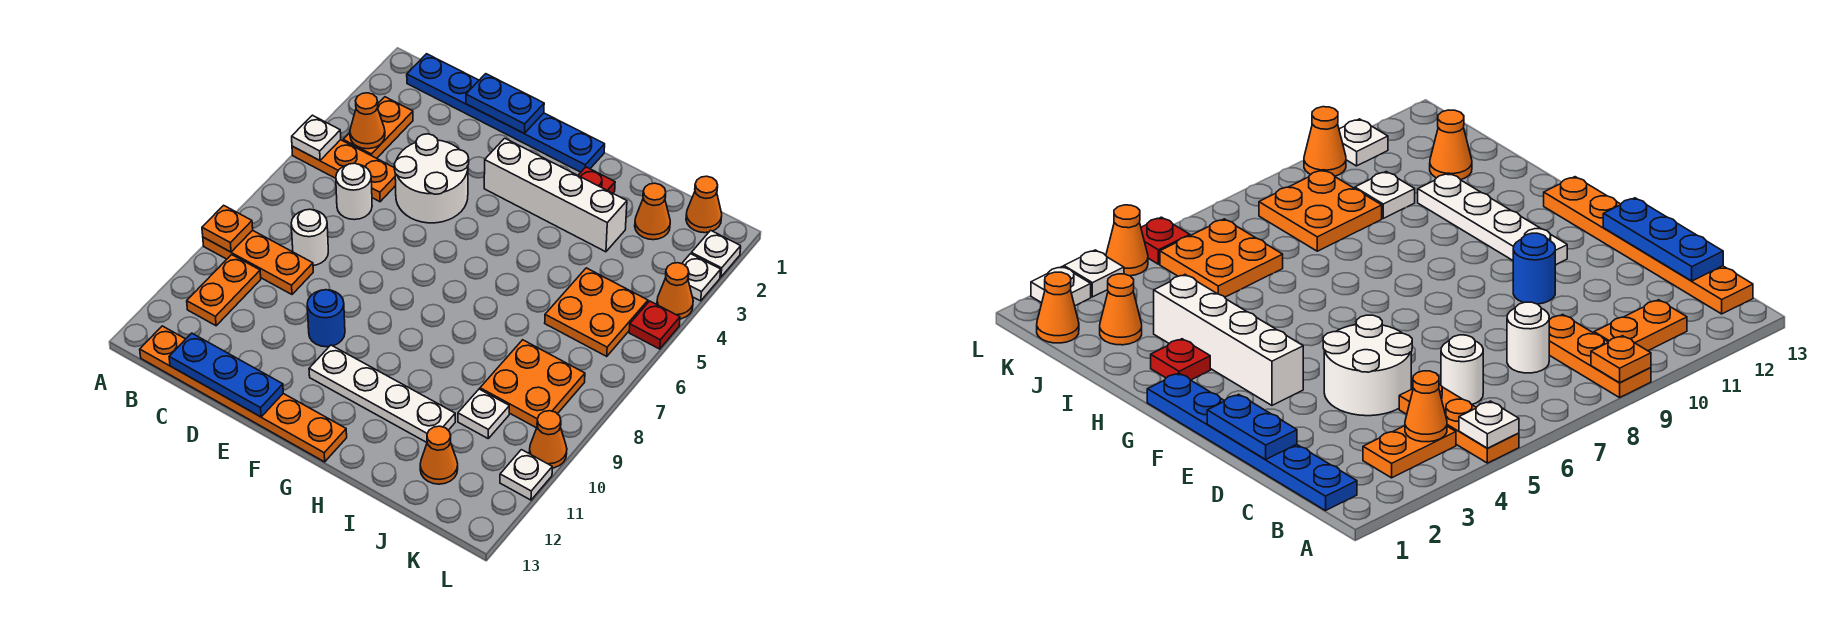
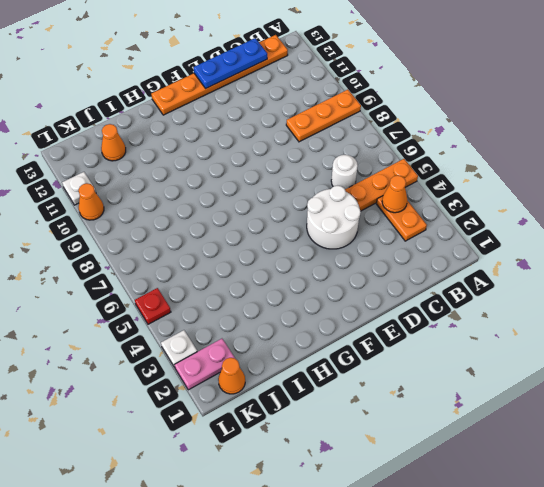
pink 1x2 plate [175,339,235,390] -> white 1x1 plate [691,230,741,277]
none -> blue 1x6 plate [407,54,605,172]
none -> orange 1x2 plate [187,255,261,326]
none -> white 1x1 round brick [291,209,328,265]
none -> blue 1x1 round brick [307,290,345,347]

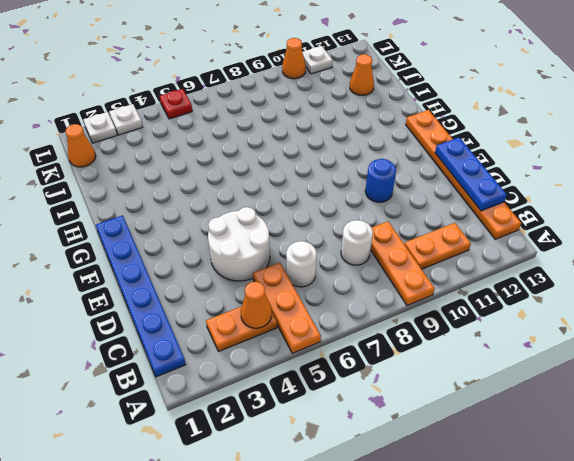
none -> white 1x4 brick [484,138,627,252]
none -> white 1x4 plate [309,345,455,442]
none -> red 1x1 plate [578,167,615,193]
none -> orange 1x1 cone [635,183,670,240]

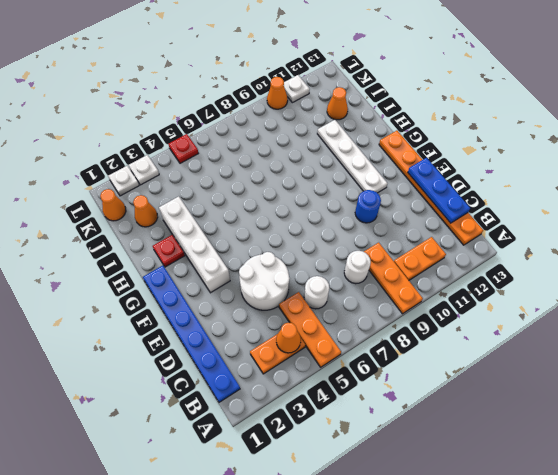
none -> orange 2x2 plate [545,268,648,356]
none -> orange 2x2 plate [480,340,585,428]
none -> white 1x1 plate [458,389,509,438]
none -> orange 1x1 cone [657,263,693,319]

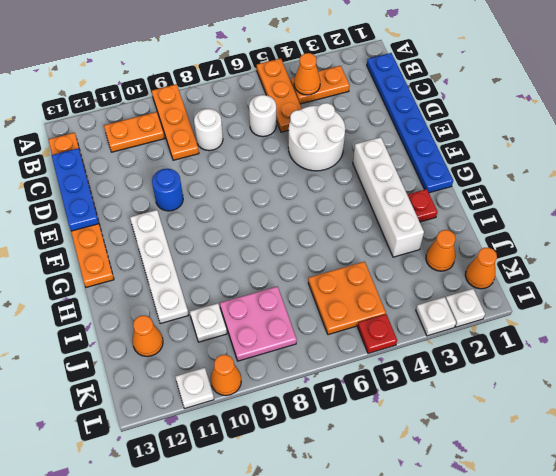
pink 2x2 plate [220,286,297,361] -> orange 2x2 plate [480,340,585,428]
none -> orange 1x1 cone [657,263,693,319]
none -> white 1x1 plate [292,115,341,160]
none -> orange 1x1 plate [202,205,253,252]
none -> blue 1x2 plate [466,74,544,133]

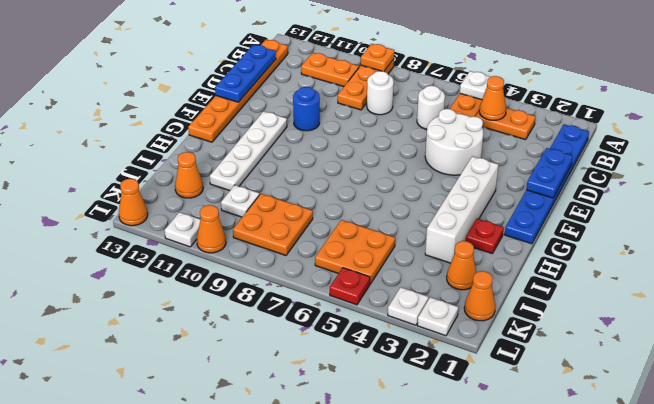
orange 1x1 cone [119,179,148,226] -> orange 1x1 cone moved to [657,263,693,319]

